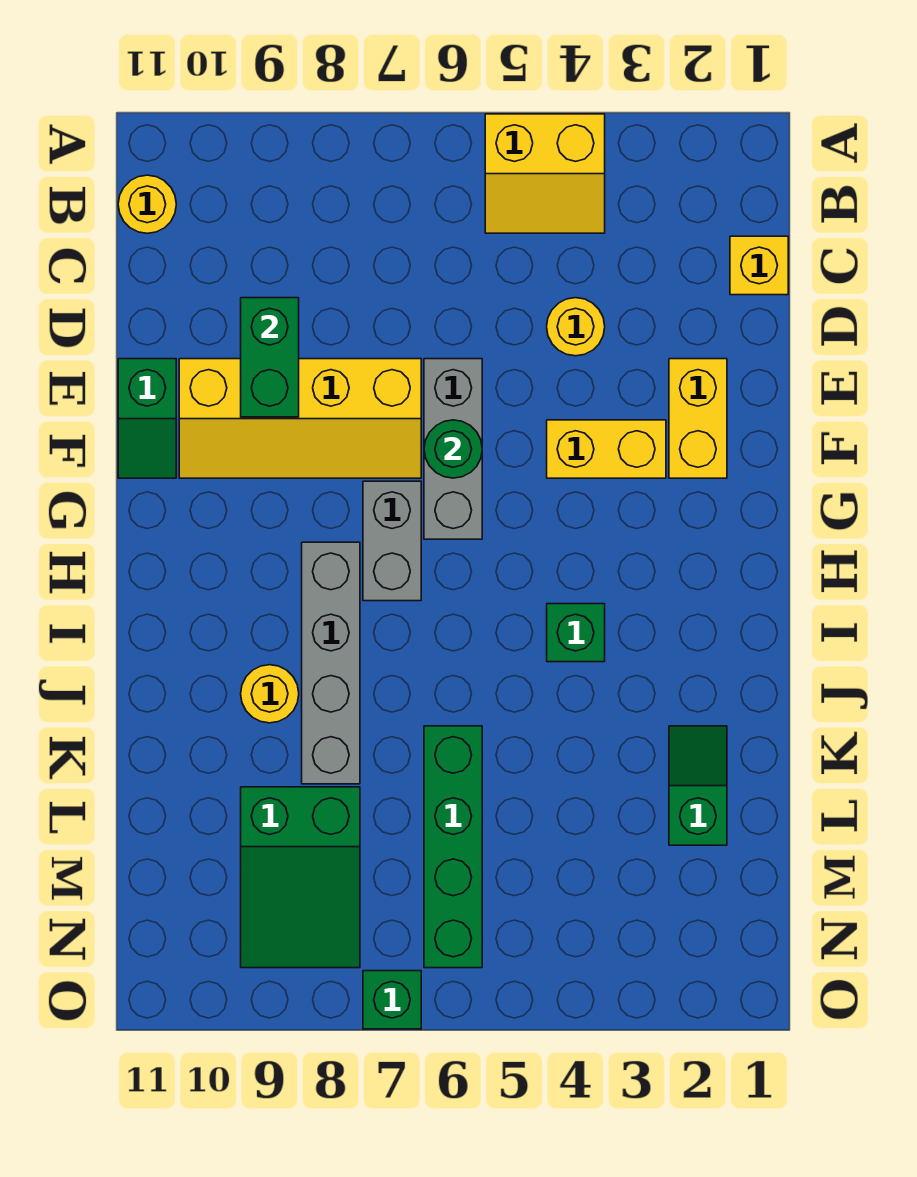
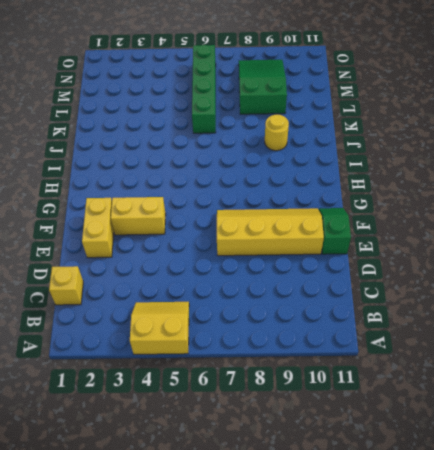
none -> yellow 1x1 round brick [118,175,176,233]
none -> yellow 1x1 round brick [547,298,605,356]
none -> grey 1x3 brick [424,359,482,539]

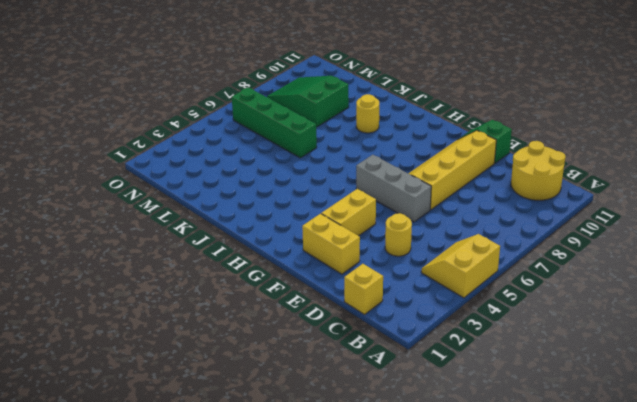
yellow 2x2 round brick [511,141,566,200] -> yellow 1x1 round brick [118,175,176,233]
none -> grey 1x2 brick [363,481,421,601]
none -> grey 1x4 brick [302,542,360,784]
none -> green 1x1 brick [547,604,605,662]

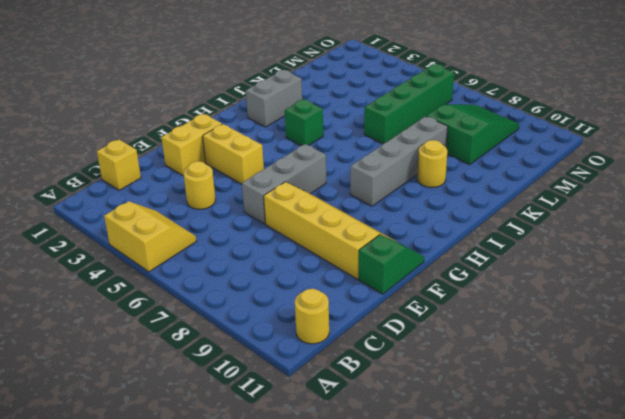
grey 1x2 brick [246,70,302,127] -> grey 1x2 brick moved to [363,481,421,601]
none -> green 1x2 slope [669,726,727,845]
none -> green 1x1 brick [363,971,421,1029]
none -> green 1x2 brick [241,298,299,417]

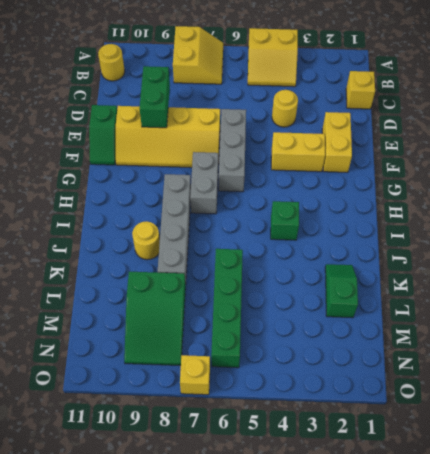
yellow 2x2 slope [173,26,223,84] -> none
yellow 1x1 brick [180,355,210,395] -> green 1x1 brick [363,971,421,1029]
none -> green 1x1 round brick [424,420,482,478]

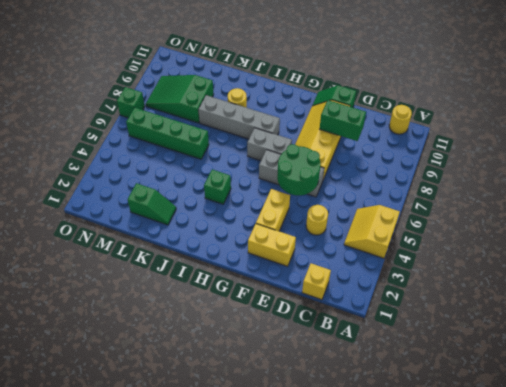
green 2x2 round brick [277,144,321,195] -> green 1x1 round brick [424,420,482,478]

